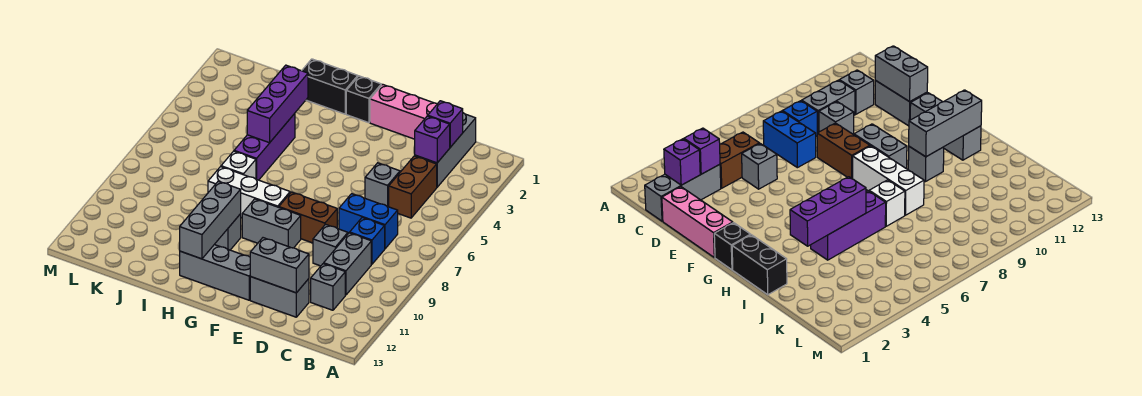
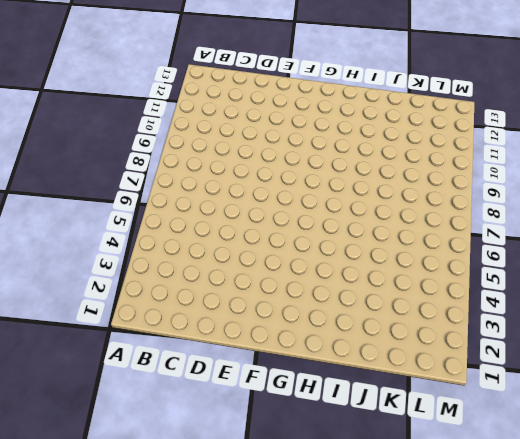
none -> grey 1x3 brick [415,113,476,187]
none -> brown 1x2 brick [389,156,437,218]
none -> blue 1x2 brick [339,194,398,249]

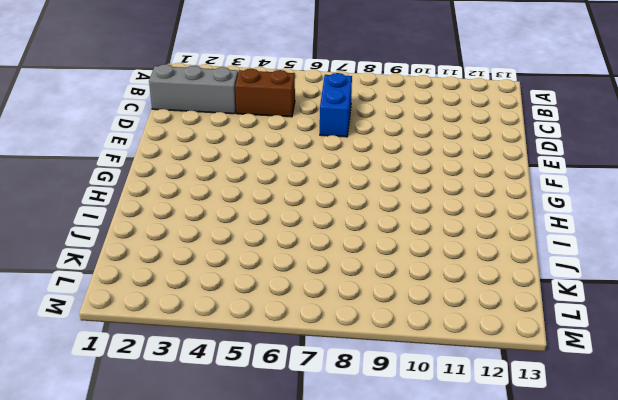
none -> blue 1x1 brick [350,218,385,264]
none -> grey 1x2 brick [324,233,371,295]
none -> grey 1x1 brick [311,264,345,310]

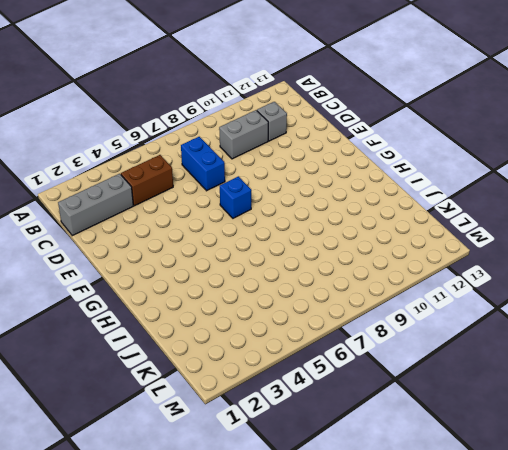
blue 1x1 brick [220,176,251,218] -> blue 1x1 brick moved to [350,218,385,264]
none -> pink 1x3 brick [370,84,437,139]
none -> grey 1x1 brick [365,163,400,207]
none -> grey 1x1 brick [313,224,348,266]

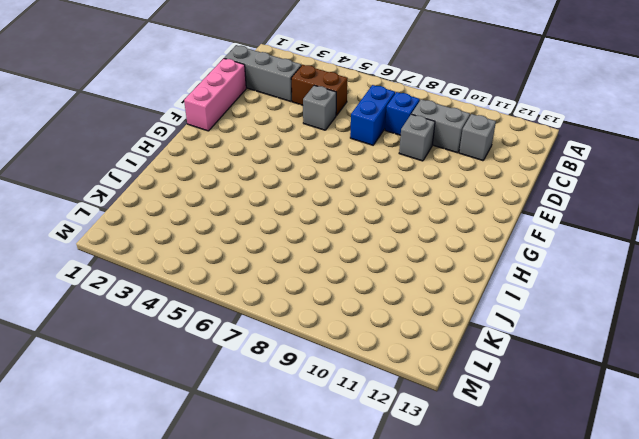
none -> grey 1x2 brick [250,277,309,317]
none -> brown 1x2 brick [279,192,337,243]
none -> grey 1x2 brick [242,199,301,248]

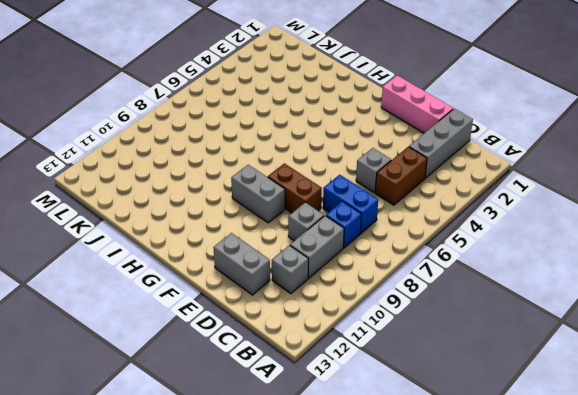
none -> grey 1x3 brick [180,245,251,300]
none -> black 1x1 brick [346,76,381,123]
none -> white 1x3 brick [208,167,290,217]

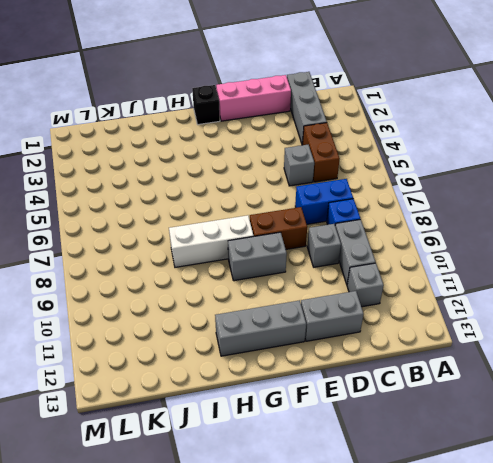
none -> black 1x2 brick [302,59,358,114]
none -> grey 1x1 brick [214,214,241,250]
none -> purple 1x3 brick [234,114,295,180]

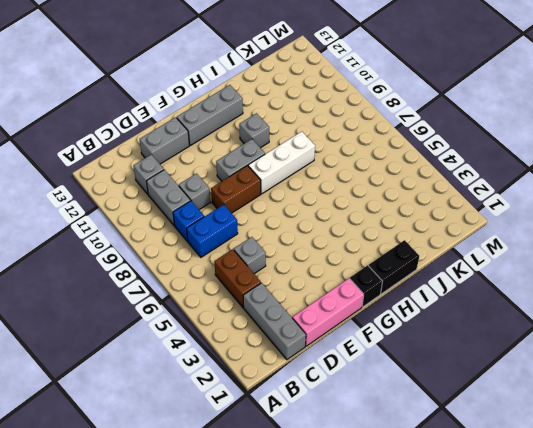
none -> purple 1x3 brick [234,114,295,180]
none -> white 1x1 brick [221,151,256,179]
none -> purple 1x1 brick [428,101,463,147]

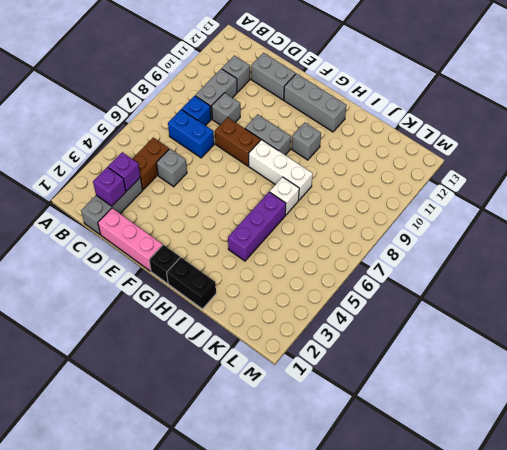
none -> grey 1x2 brick [250,238,309,293]
none -> grey 1x3 brick [180,181,241,259]
none -> purple 1x3 brick [247,65,308,143]

